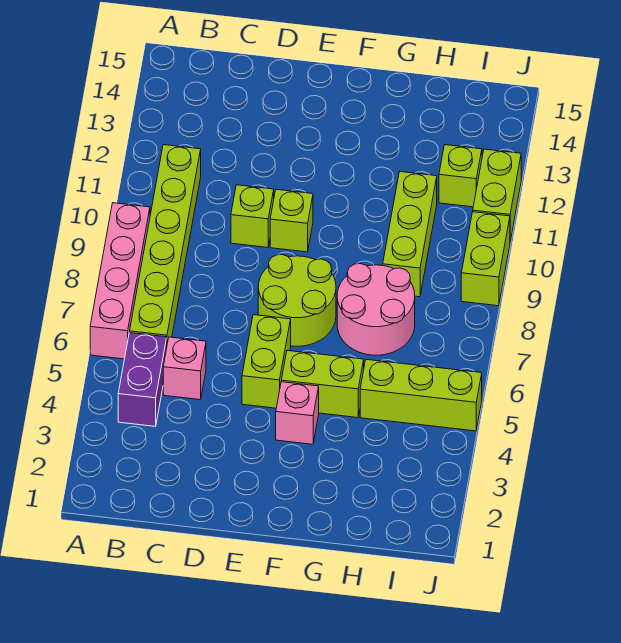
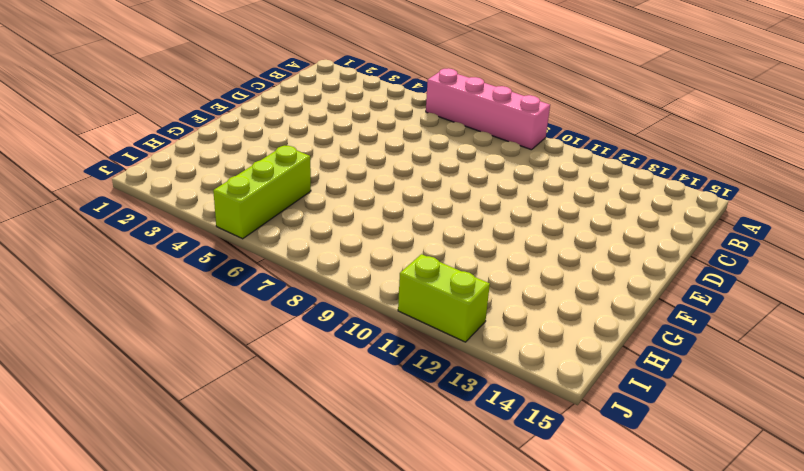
none -> purple 1x2 brick [118,333,167,426]
none -> lime 1x6 brick [130,145,201,343]
none -> pink 1x1 brick [163,337,206,400]

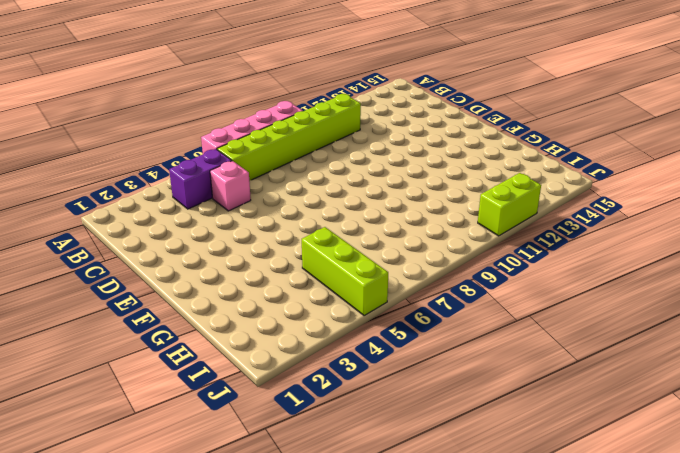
none -> lime 1x1 brick [231,185,274,247]
none -> lime 1x2 brick [242,315,291,408]
none -> lime 2x2 round brick [258,255,336,346]

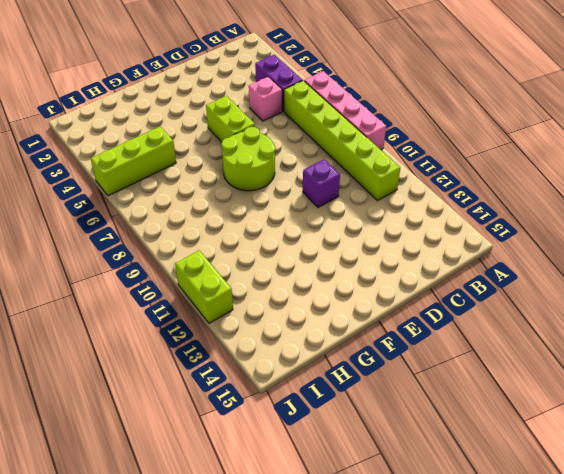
purple 1x1 brick [303,159,340,207] -> lime 1x1 brick [231,185,274,247]
none -> lime 1x1 brick [270,189,313,252]
none -> pink 1x1 brick [276,382,319,444]
none -> lime 1x2 brick [281,351,364,418]

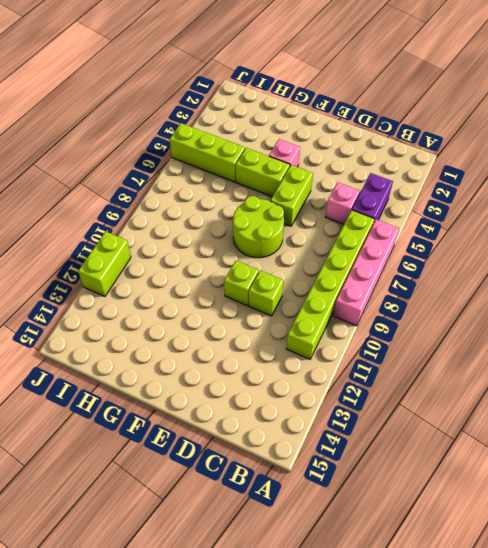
none -> pink 2x2 round brick [337,264,415,355]
none -> lime 1x3 brick [383,172,437,297]
none -> lime 1x1 brick [439,145,482,207]

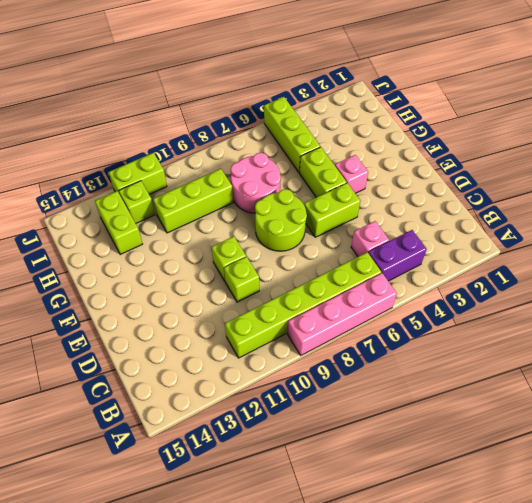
lime 1x2 brick [95,191,142,255] -> lime 1x2 brick turned to [461,212,510,306]

